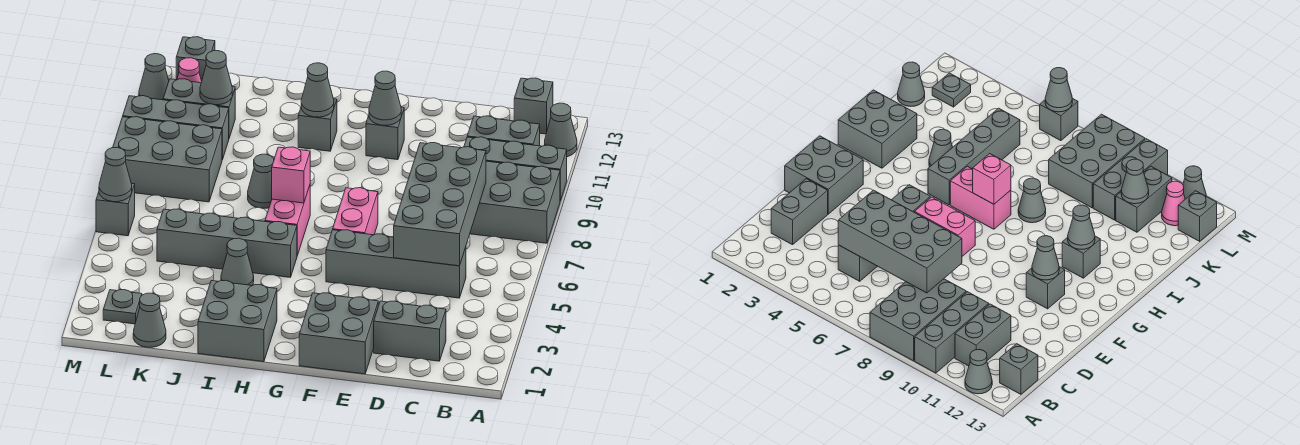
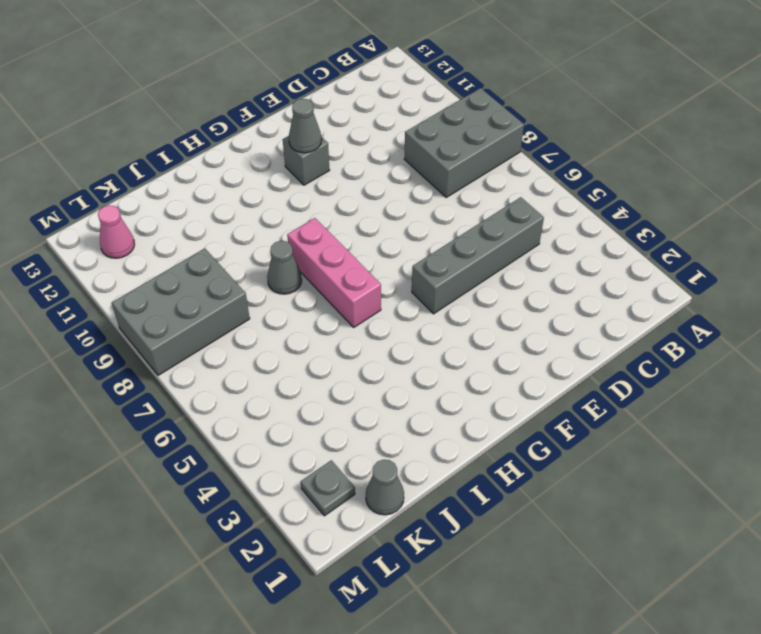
pink 1x3 brick [287,218,381,327] -> pink 1x2 brick [265,186,310,255]
none -> grey 1x3 brick [464,137,567,201]
none -> grey 1x1 cone [545,103,577,157]
none -> grey 1x2 brick [467,116,540,146]
none -> grey 1x1 brick [514,78,553,134]

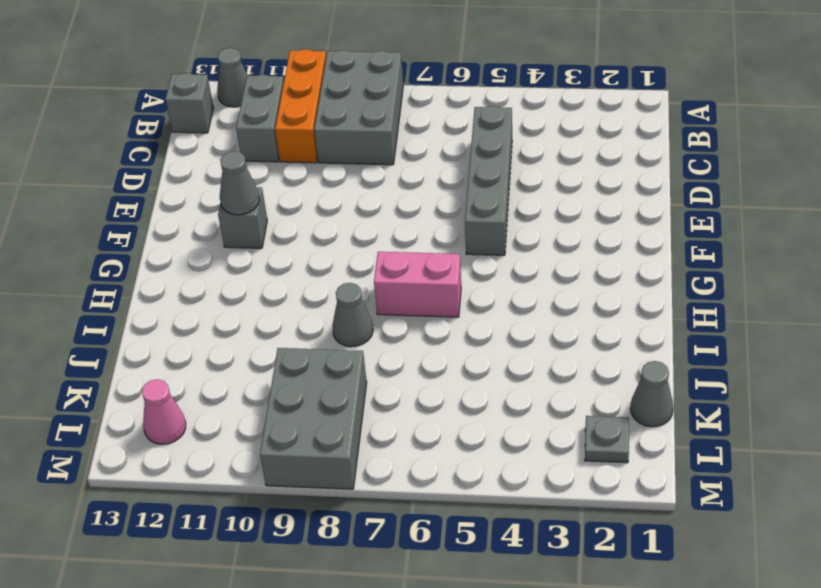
orange 1x3 brick [275,49,326,163] -> grey 1x3 brick [464,137,567,201]
none -> grey 1x2 brick [374,301,446,361]
none -> grey 2x2 brick [299,293,378,374]
none -> pink 1x2 brick [333,188,378,235]
none -> grey 2x2 brick [198,280,277,362]

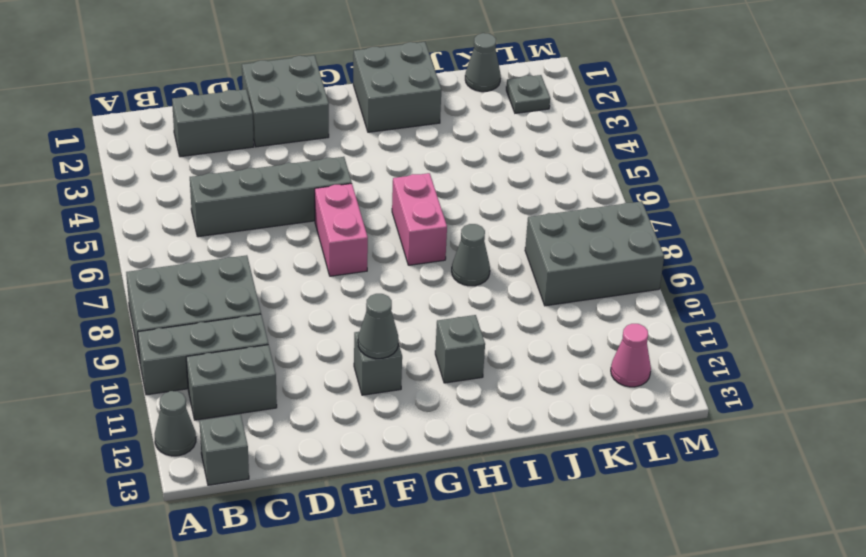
none -> grey 1x4 brick [157,209,297,277]
none -> grey 1x1 cone [221,238,254,286]
none -> grey 1x3 brick [123,96,229,160]
none -> grey 1x2 brick [163,79,235,138]

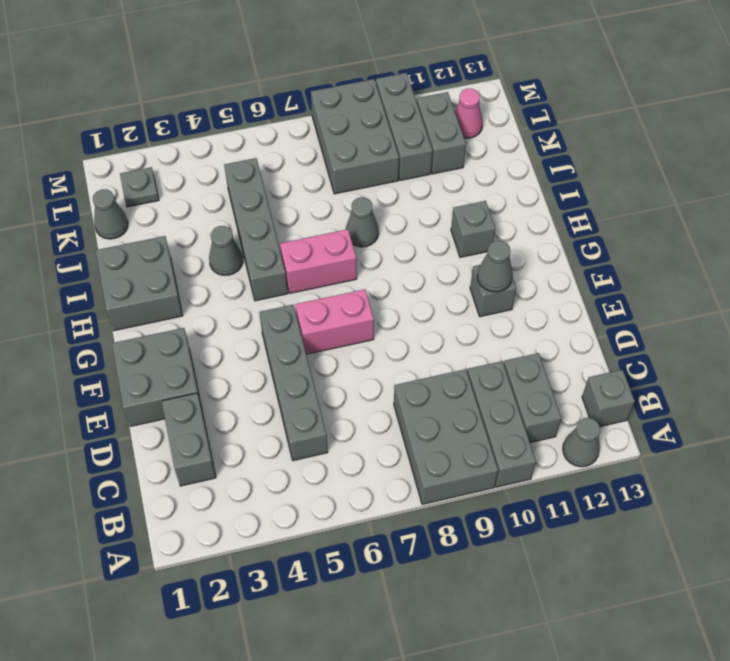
none -> grey 1x1 brick [176,37,215,81]
none -> grey 1x1 brick [96,183,135,236]
none -> grey 1x1 cone [139,54,169,100]
none -> grey 2x4 brick [394,143,486,266]

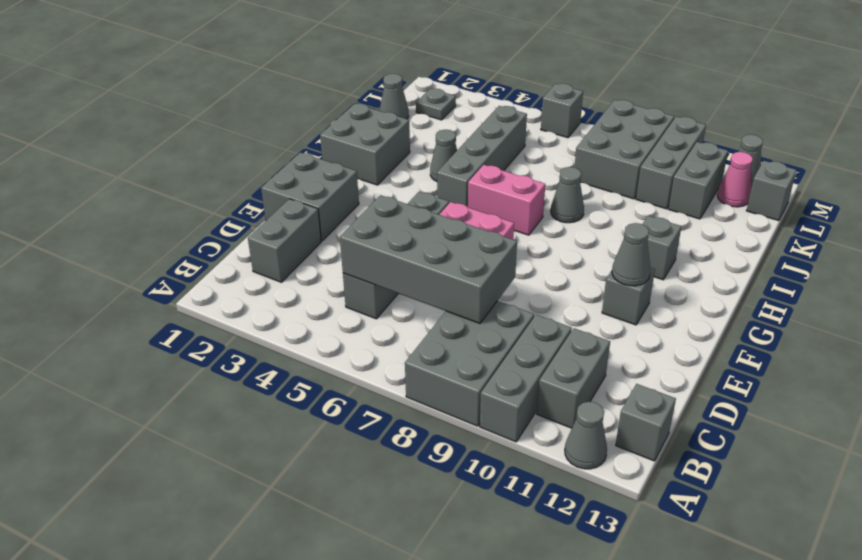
none -> pink 1x1 brick [272,147,310,203]
none -> grey 1x1 cone [301,63,334,117]
none -> grey 1x1 cone [200,51,232,105]
none -> grey 1x1 cone [99,148,132,202]

